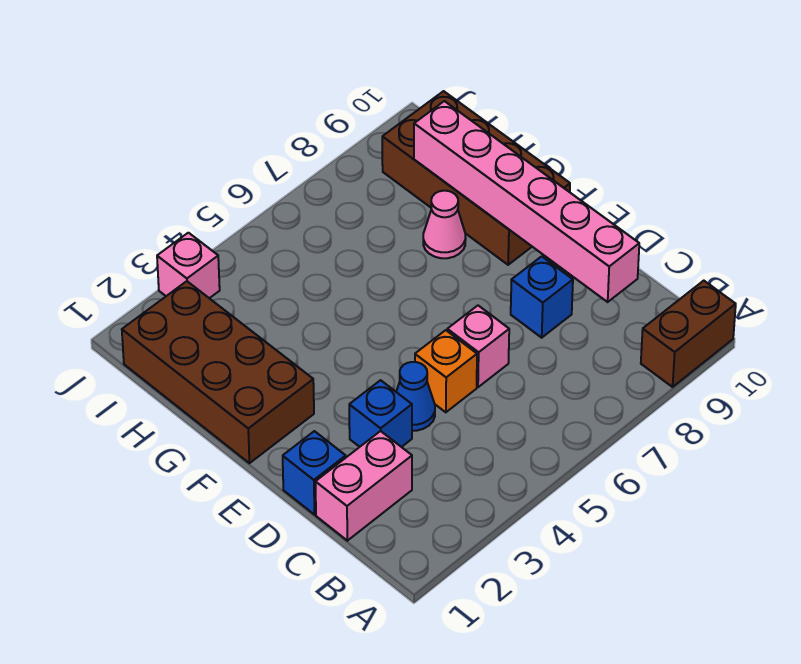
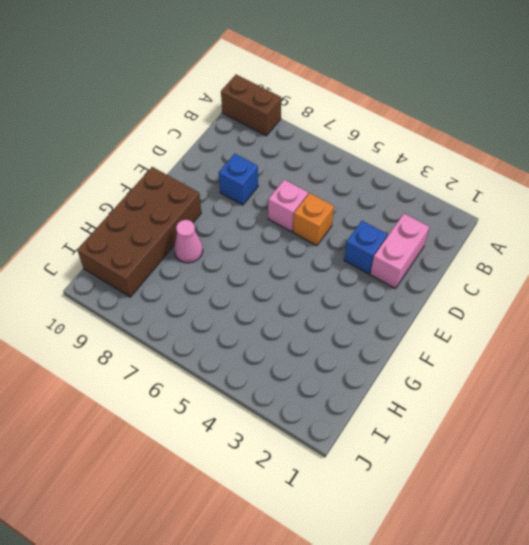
pink 1x2 brick [370,214,429,288] -> pink 1x2 brick turned to [315,431,412,541]
none -> blue 1x1 brick [283,431,346,515]
none -> blue 1x1 cone [396,362,435,431]
none -> brown 2x4 brick [122,281,314,463]

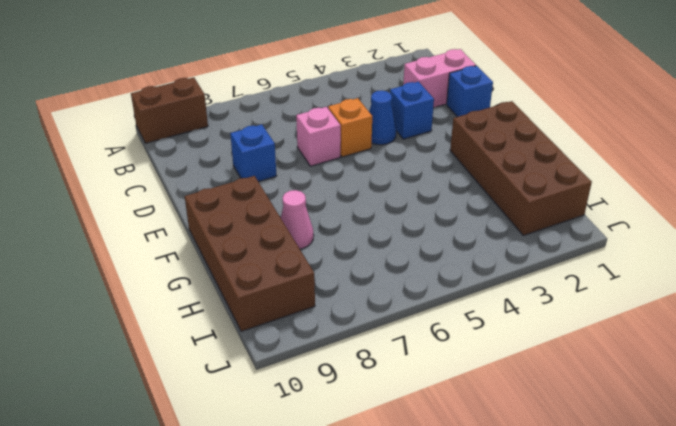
none -> pink 1x1 brick [157,233,220,298]
none -> pink 1x6 brick [414,101,639,302]

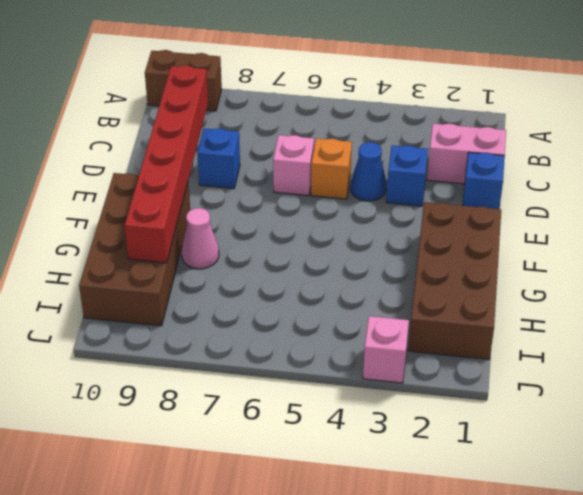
red 1x6 brick [125,66,208,263] -> pink 1x6 brick [414,101,639,302]

